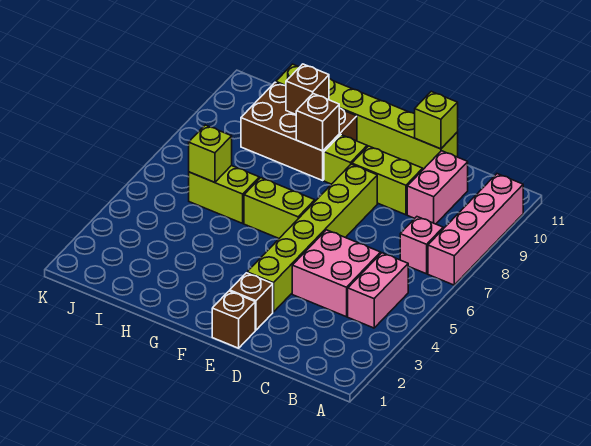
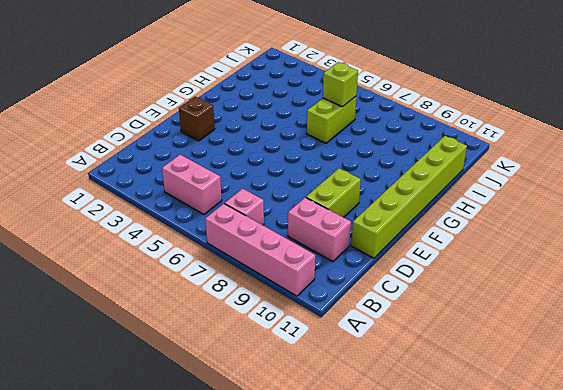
none -> pink 2x2 brick [292,230,381,317]
none -> brown 1x1 brick [212,291,255,348]
none -> lime 1x6 brick [247,164,377,312]

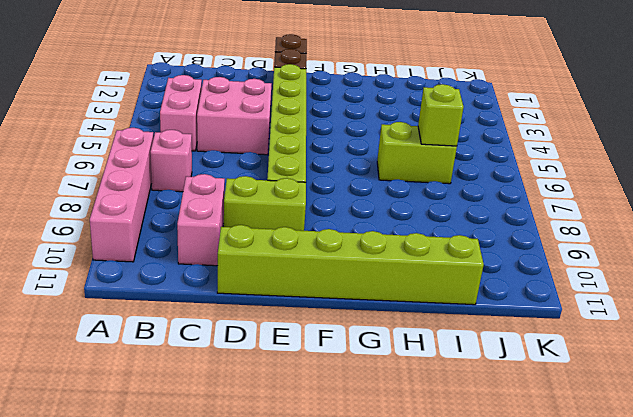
none -> lime 1x2 brick [244,178,315,238]
none -> lime 1x1 brick [324,135,367,184]
none -> brown 2x3 brick [241,82,357,180]

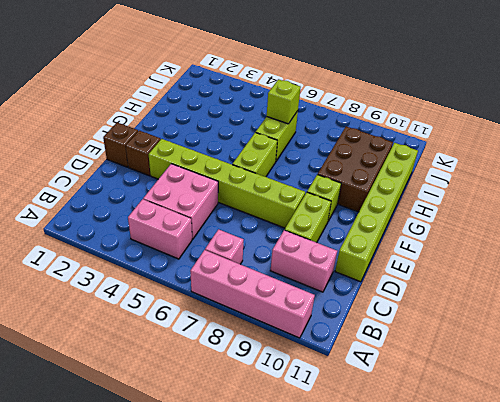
none -> lime 1x1 brick [415,91,458,149]
none -> brown 1x1 brick [296,94,339,151]
none -> brown 1x1 brick [286,64,329,114]

